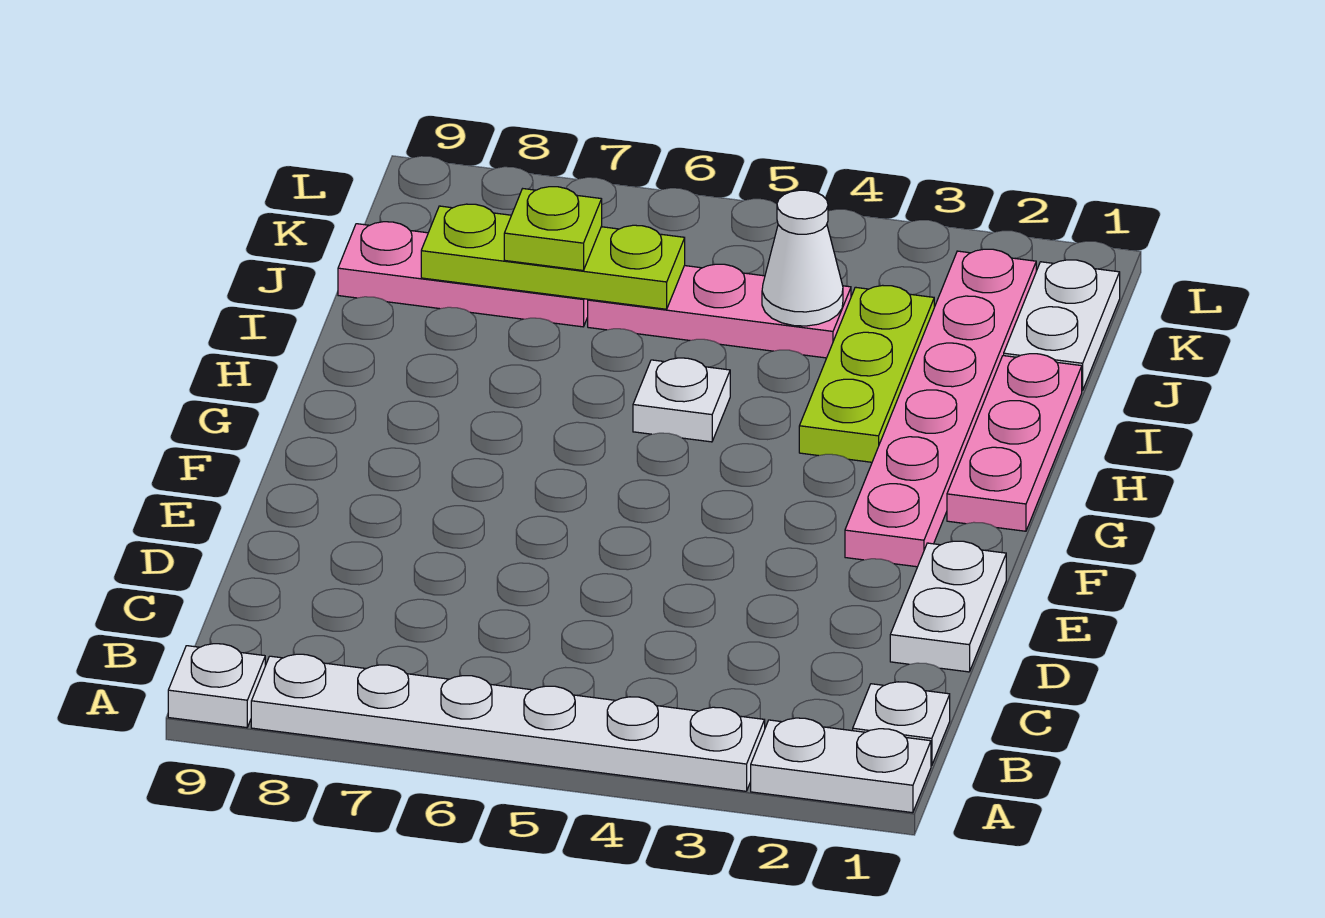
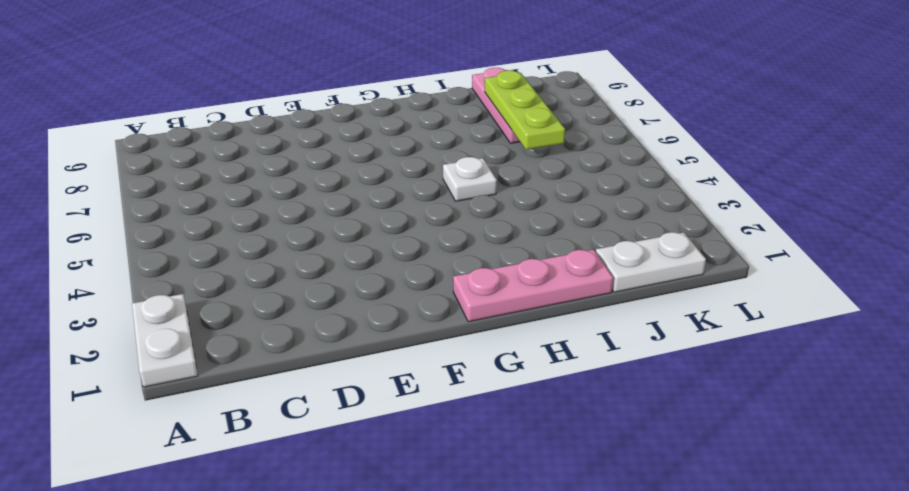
none -> white 1x6 plate [251,654,765,791]
none -> white 1x1 plate [168,644,265,728]
none -> white 1x1 plate [853,682,950,766]

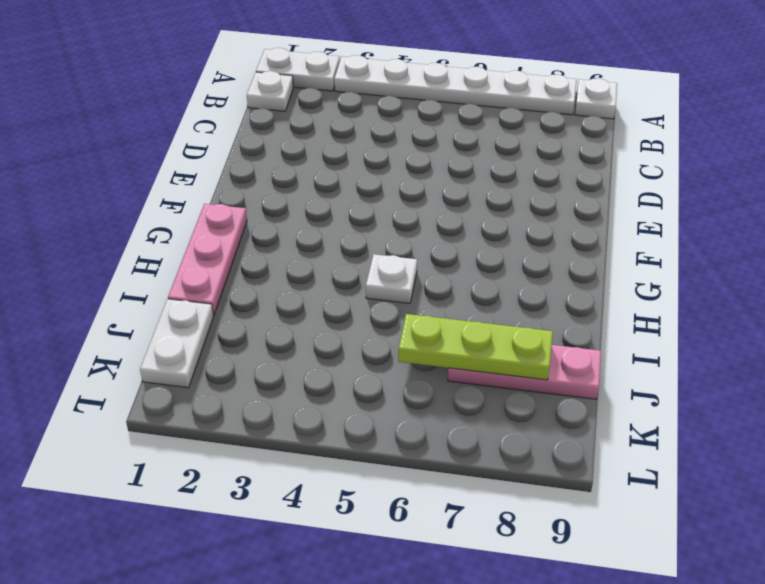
none -> white 1x2 plate [890,541,1006,672]
none -> pink 1x6 plate [845,249,1036,567]
none -> lime 1x3 plate [799,285,934,462]

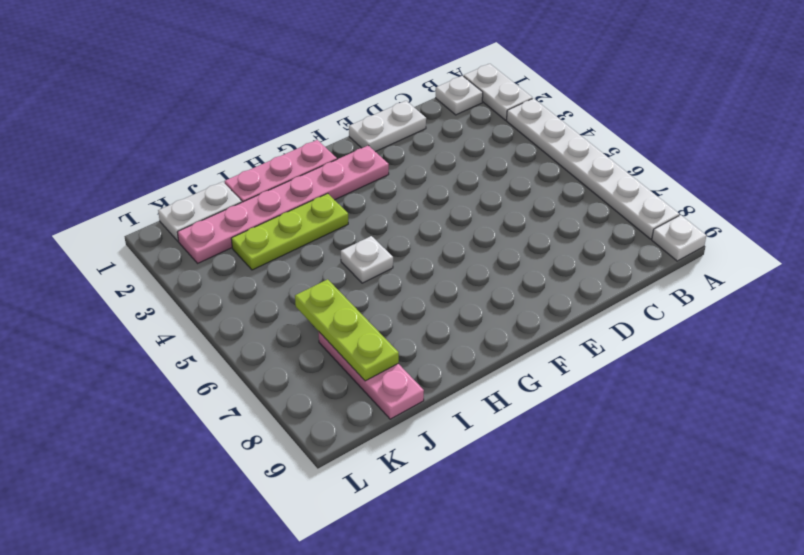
none -> pink 1x3 plate [588,264,851,358]
none -> white 1x1 cone [762,190,843,326]
none -> lime 1x1 plate [504,187,602,270]

